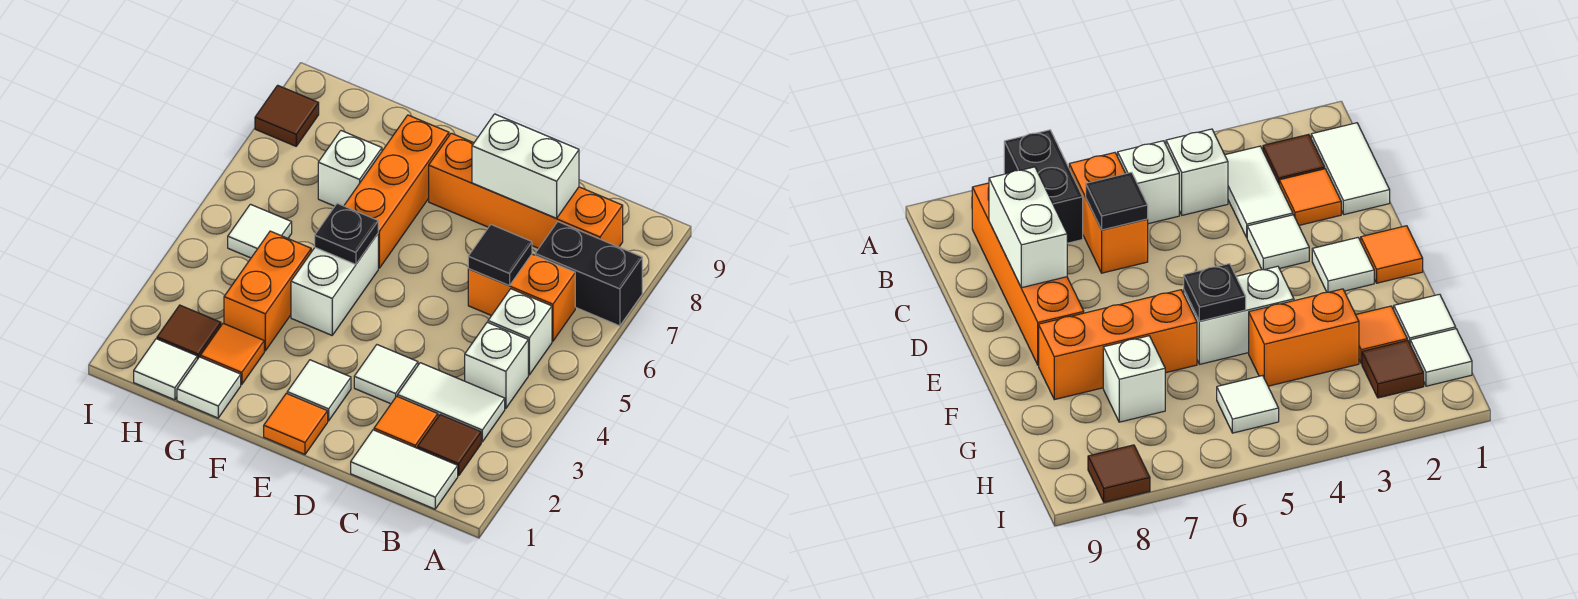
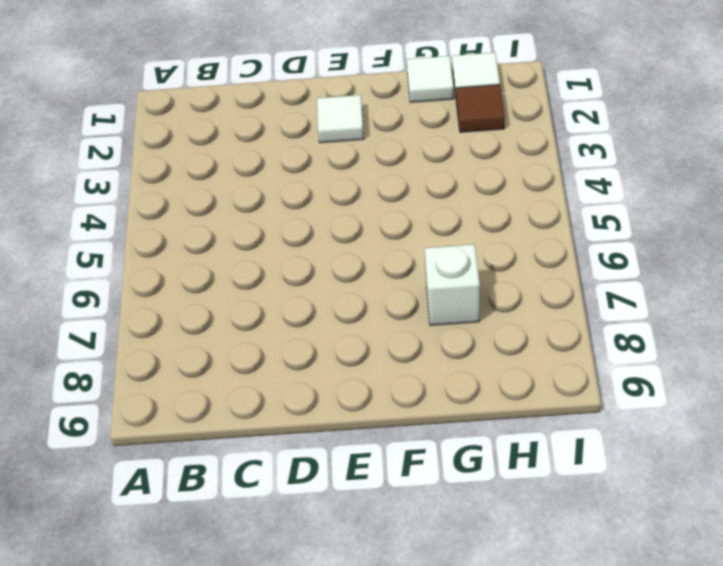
none -> black 1x2 brick [535,222,642,326]
none -> white 1x2 tile [351,430,458,509]
none -> brown 1x1 tile [418,415,481,476]

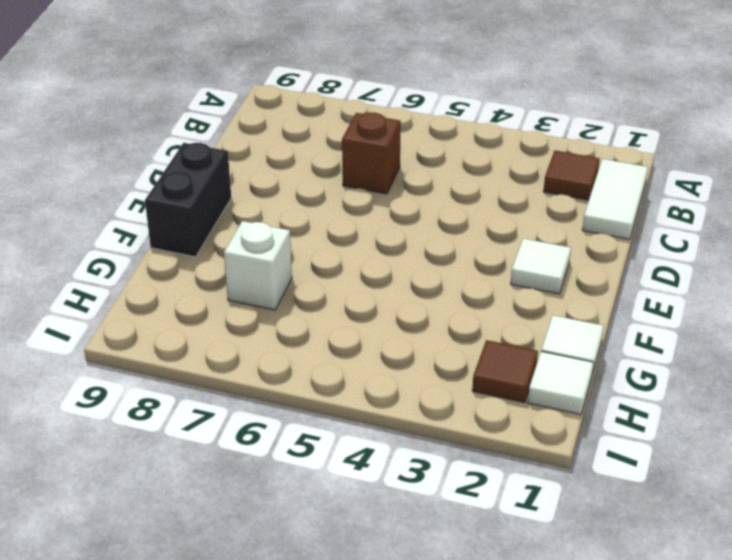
brown 1x1 brick [342,113,401,194] -> orange 1x2 brick [468,254,575,341]
black 1x2 brick [145,143,231,257] -> black 1x2 brick moved to [535,222,642,326]
none -> white 1x2 tile [398,363,505,442]
none -> white 1x1 brick [465,322,528,408]
none -> white 1x1 brick [488,289,552,375]

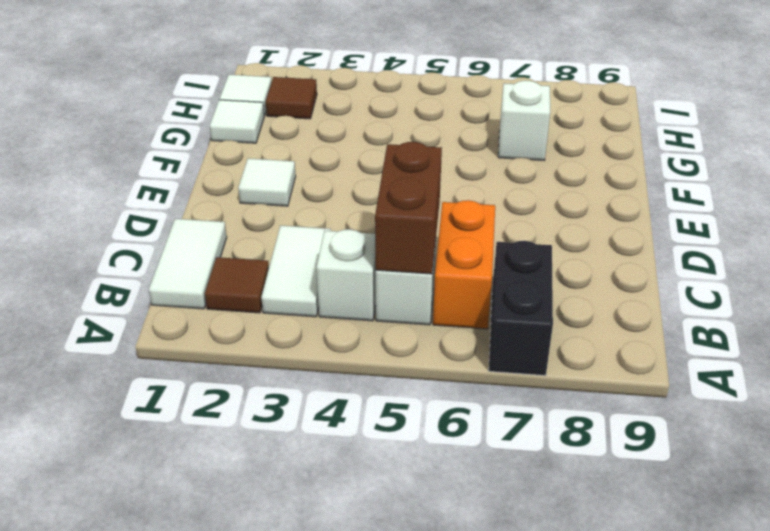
brown 1x2 brick [375,142,442,274] -> none
none -> orange 1x4 brick [429,133,623,248]
none -> orange 1x1 tile [374,396,438,448]
none -> white 1x1 tile [354,345,418,404]

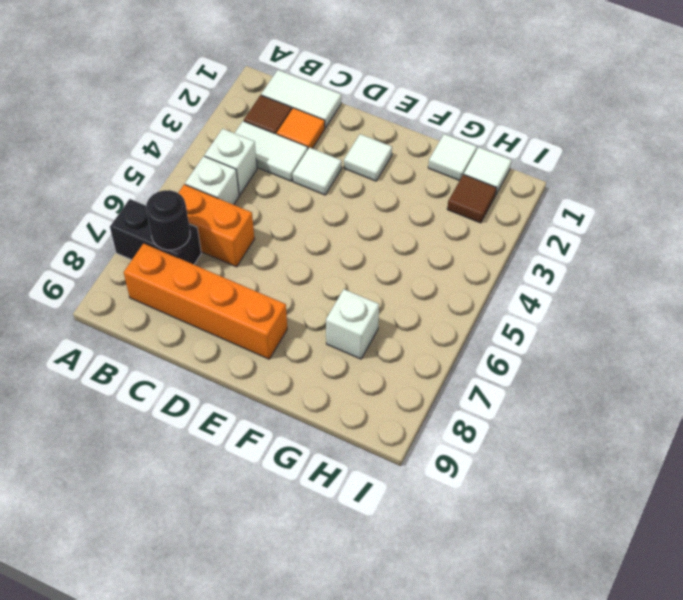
black 1x1 round brick [146,190,190,250] -> none
none -> orange 1x1 tile [264,393,328,454]
none -> white 1x2 brick [291,234,378,335]
none -> orange 1x3 brick [344,115,449,268]

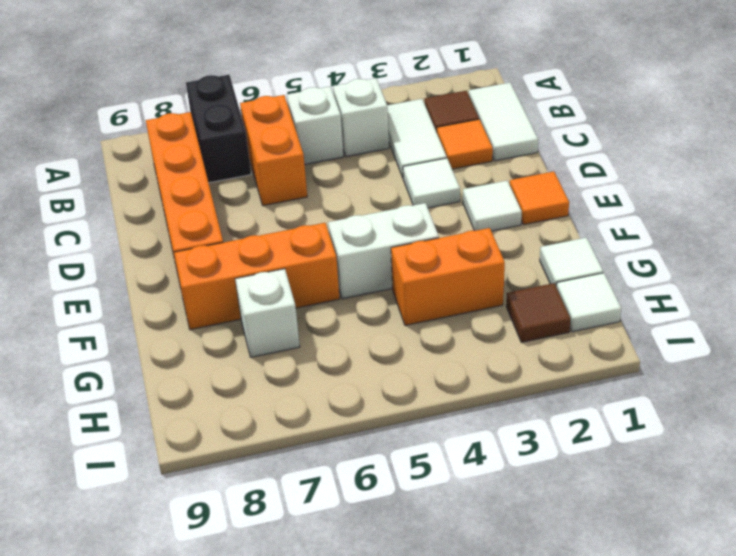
none -> orange 1x1 tile [201,323,264,385]
none -> white 1x1 tile [228,204,292,258]
none -> brown 1x1 tile [255,85,319,146]

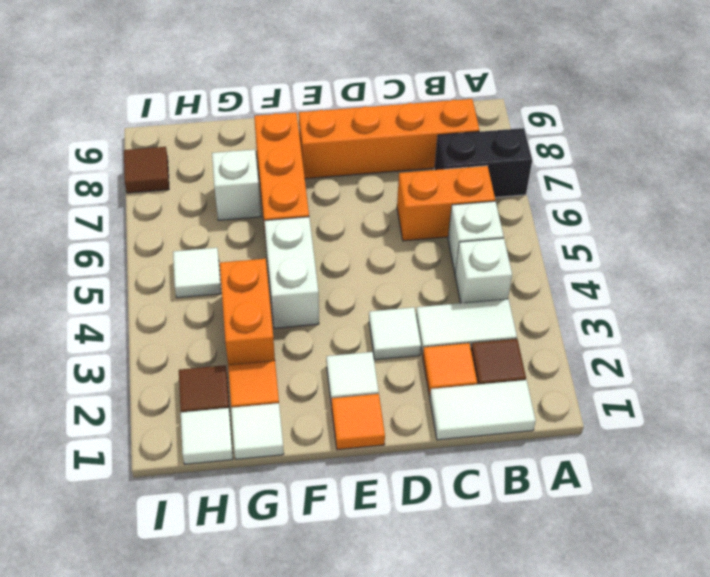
none -> black 1x1 tile [468,225,532,286]
none -> white 1x2 brick [472,114,579,218]
none -> black 1x1 plate [315,203,378,264]

